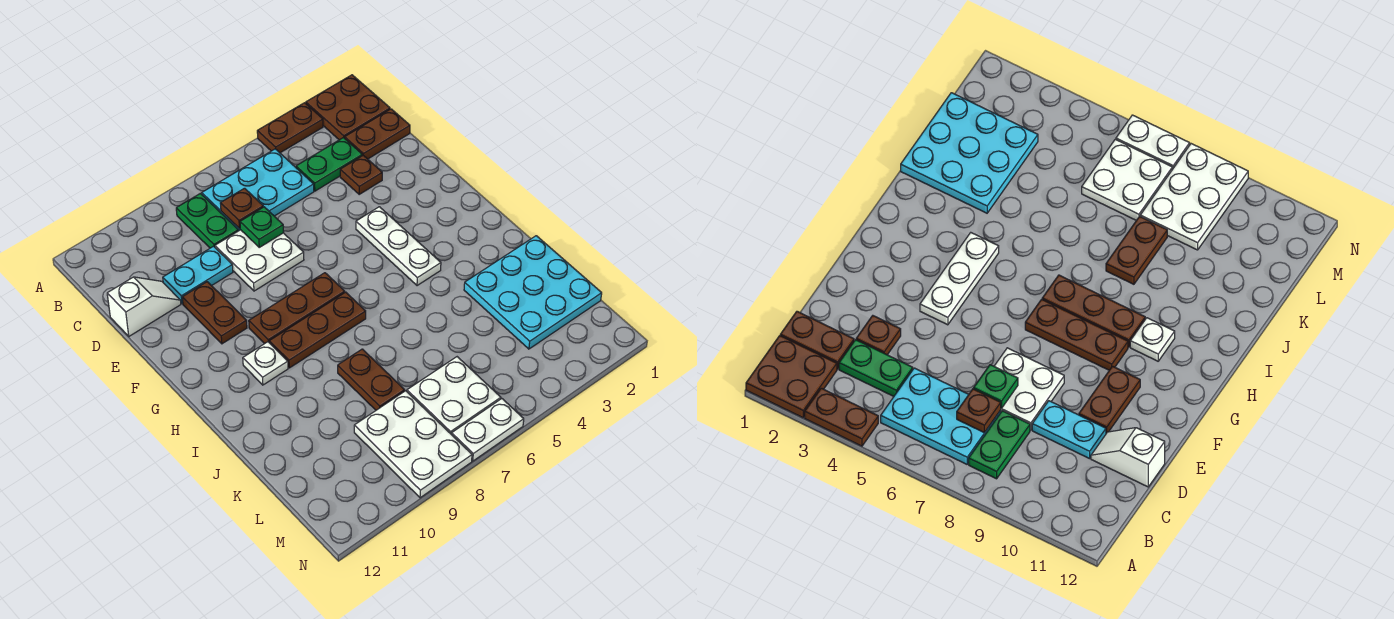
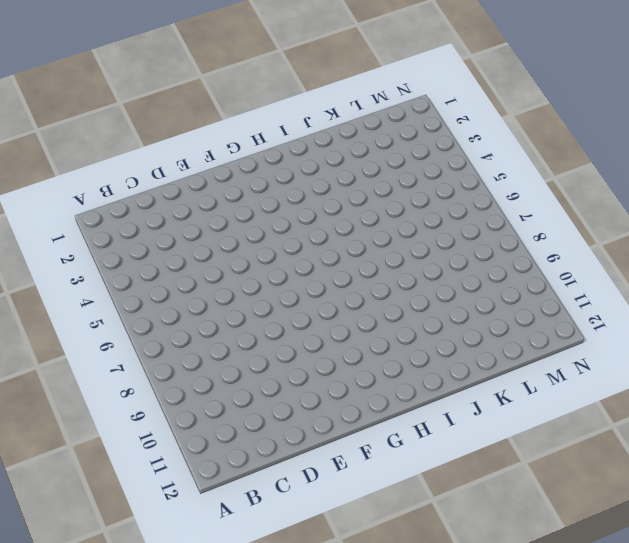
none -> brown 2x2 plate [306,75,390,140]
none -> brown 1x2 plate [257,103,323,153]
none -> cyan 2x3 plate [202,149,314,231]

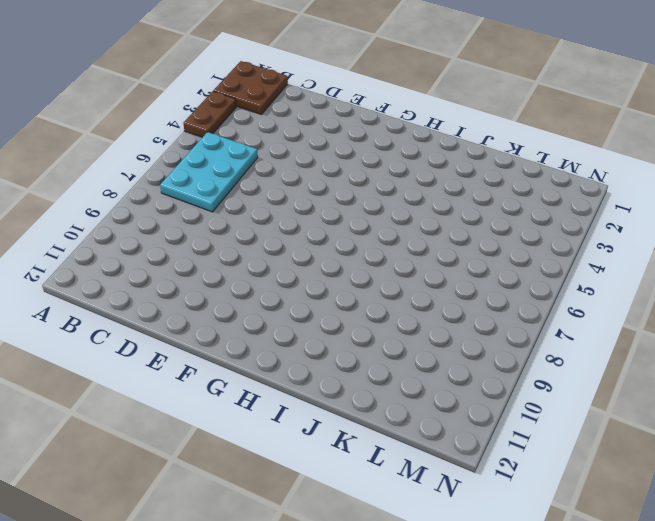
none -> green 1x2 plate [176,193,238,248]
none -> brown 1x2 plate [345,109,410,159]
none -> green 1x2 plate [296,137,362,191]

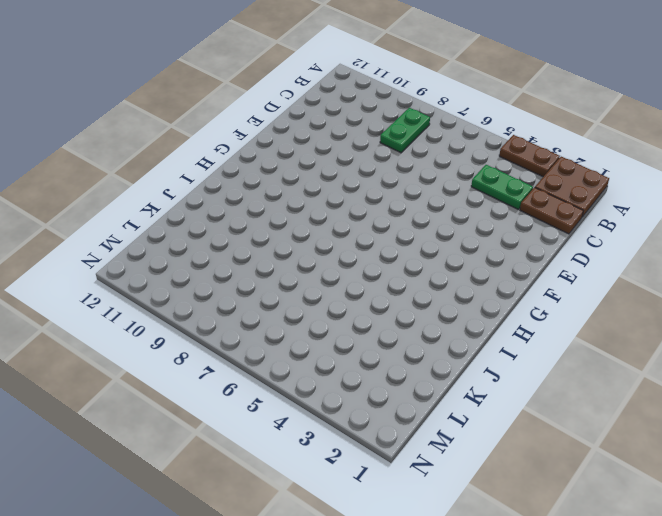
none -> cyan 2x3 plate [202,149,314,231]
none -> brown 1x1 plate [340,155,382,194]
none -> white 2x2 plate [215,230,304,291]

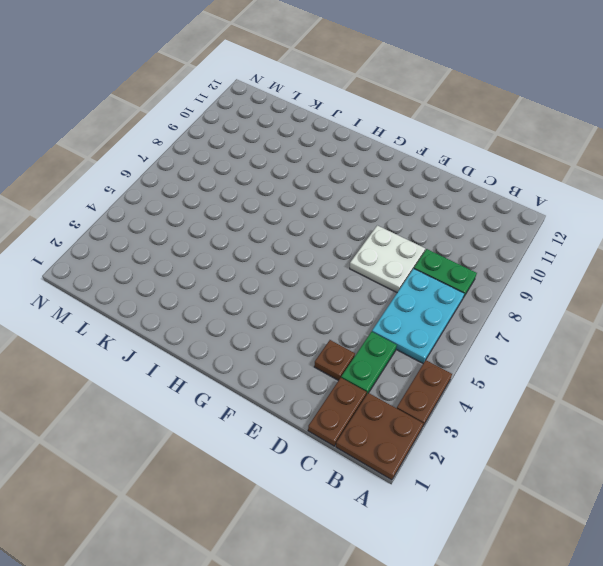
none -> cyan 1x2 plate [163,246,233,304]
none -> white 1x2 slope [107,277,181,336]
none -> brown 1x2 plate [182,282,247,344]

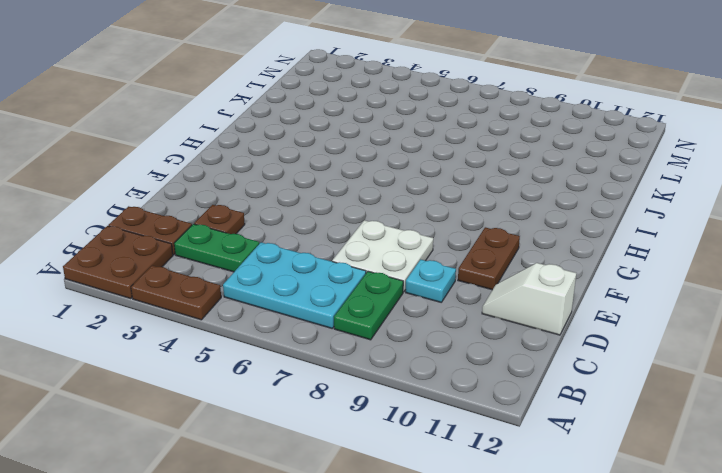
cyan 1x1 plate [406,259,456,302] -> cyan 1x2 plate [163,246,233,304]
none -> white 1x3 plate [356,207,441,286]
none -> brown 1x3 plate [249,273,345,344]
none -> brown 1x3 plate [269,292,366,368]

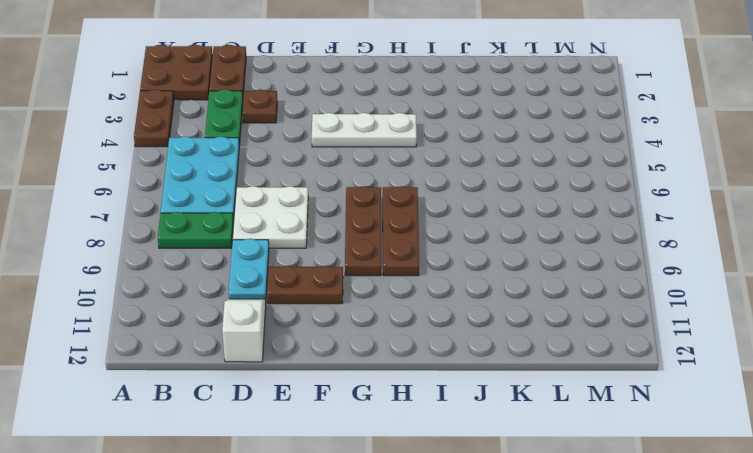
none -> white 1x1 plate [243,342,288,385]
none -> cyan 3x3 plate [464,236,602,349]
none -> brown 1x2 plate [338,349,405,410]

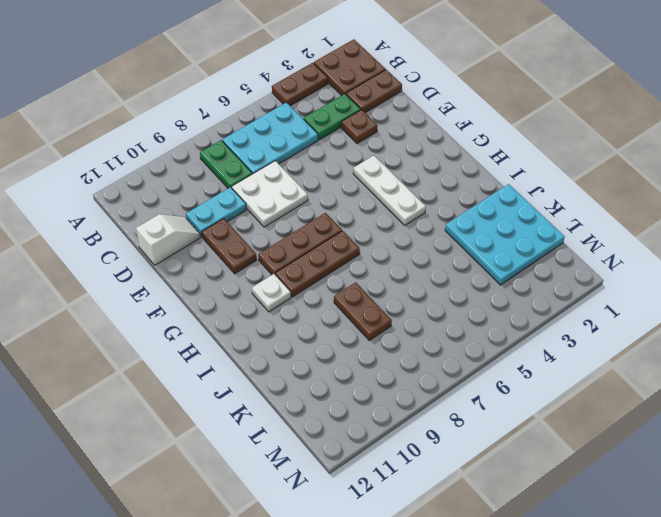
none -> white 2x2 plate [407,357,501,435]
none -> white 2x3 plate [354,391,472,498]
none -> white 1x2 plate [452,399,524,461]

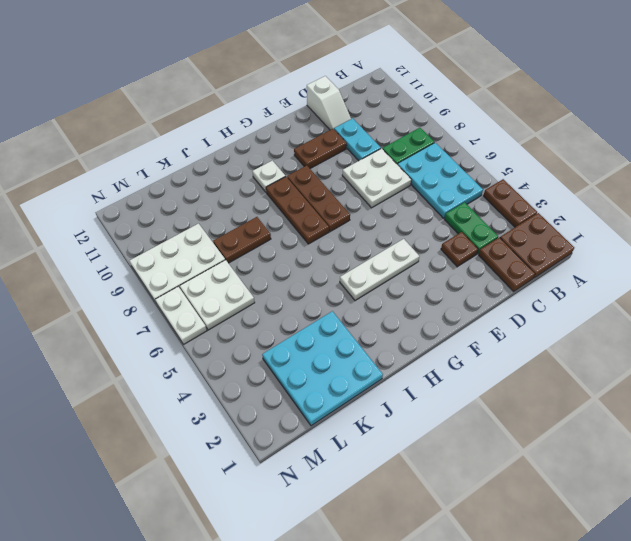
none -> brown 1x1 plate [220,188,263,229]
none -> green 1x1 plate [240,207,284,247]

